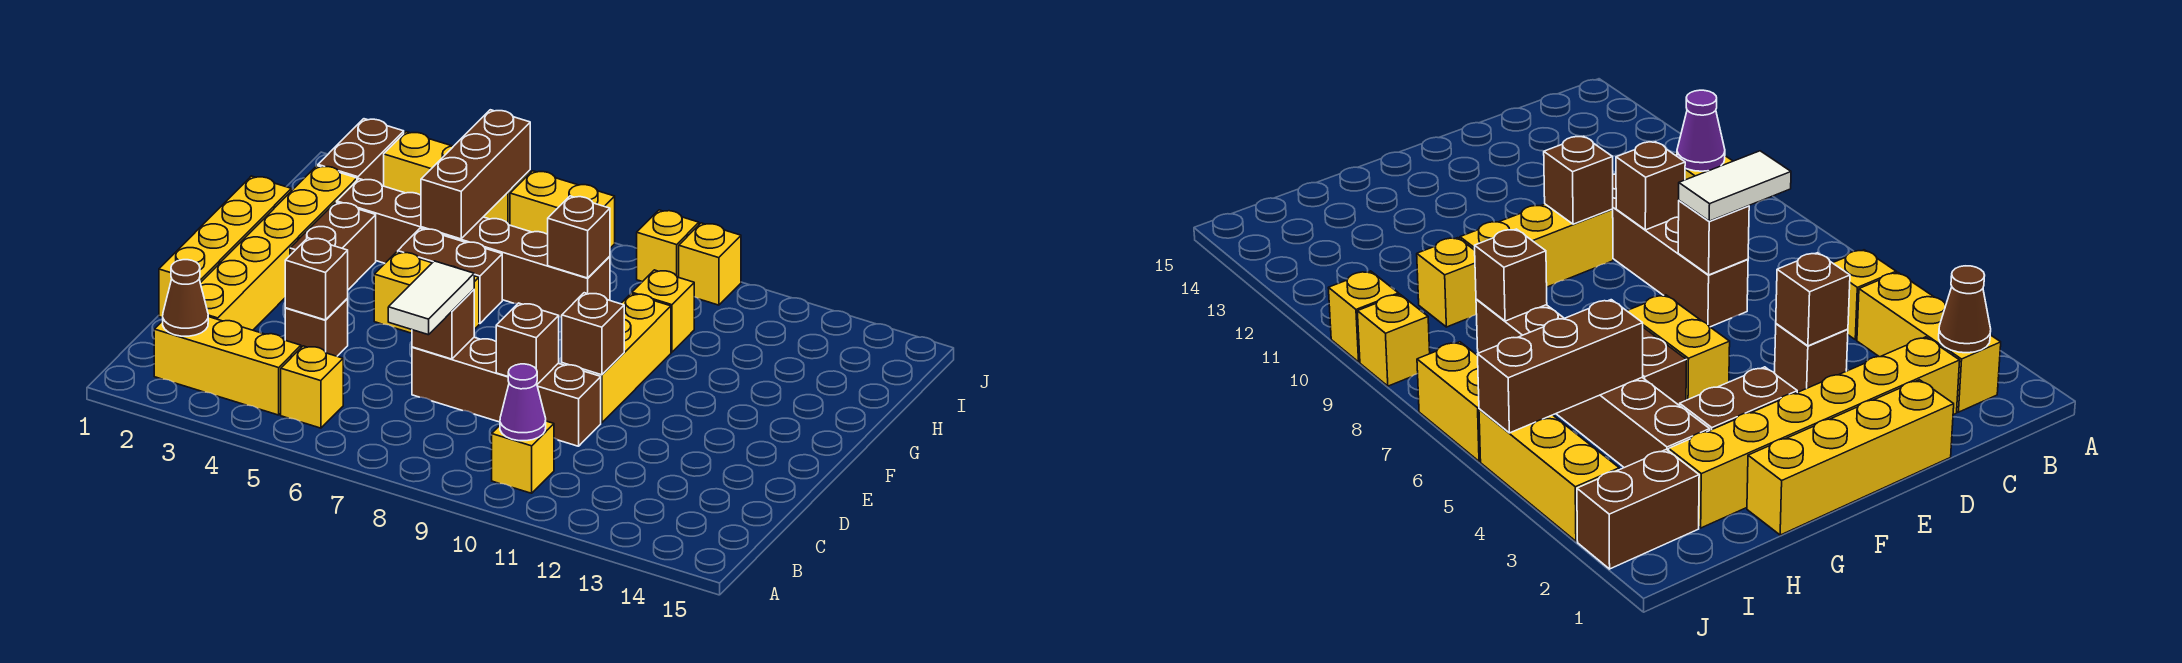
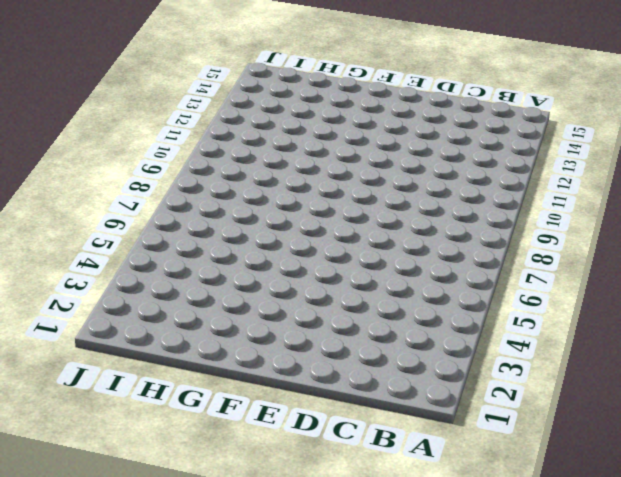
none -> yellow 1x3 brick [154,317,301,415]
none -> yellow 1x1 brick [281,346,343,428]
none -> yellow 1x1 brick [492,421,554,493]

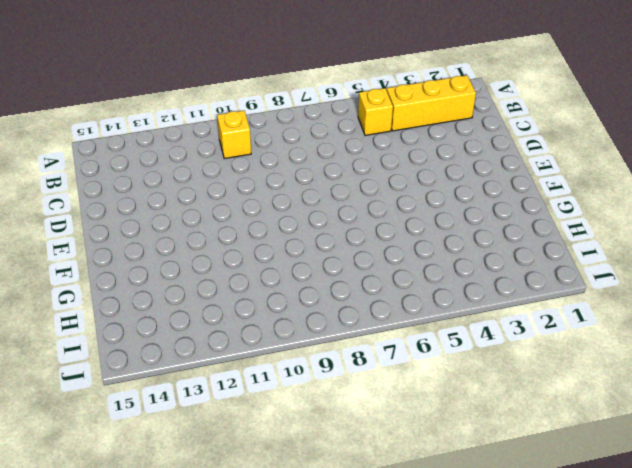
none -> yellow 1x6 brick [200,166,357,330]
none -> yellow 1x4 brick [159,176,291,318]
none -> brown 1x1 brick [285,298,348,356]

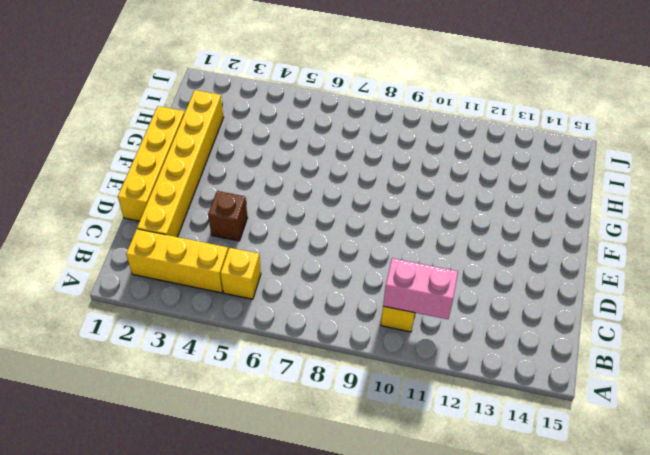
pink 1x2 brick [383,258,458,319] -> purple 1x1 cone [500,364,546,441]
none -> brown 1x4 brick [412,337,601,446]
none -> yellow 1x3 brick [562,294,671,423]
none -> brown 1x2 brick [290,202,376,290]

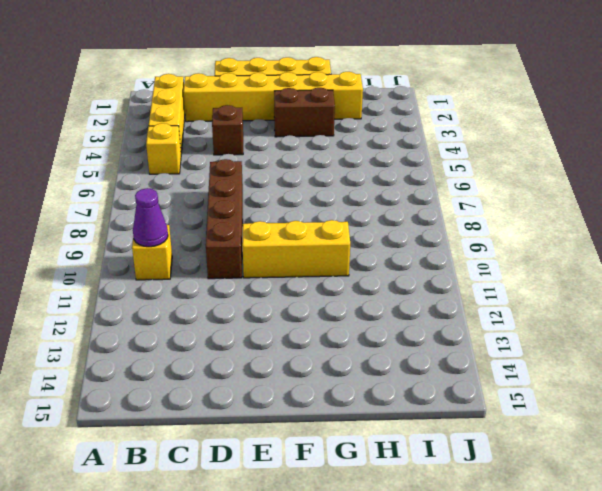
none -> yellow 1x2 brick [374,252,479,333]
none -> brown 1x2 brick [398,228,502,324]
none -> brown 1x6 brick [337,179,610,317]

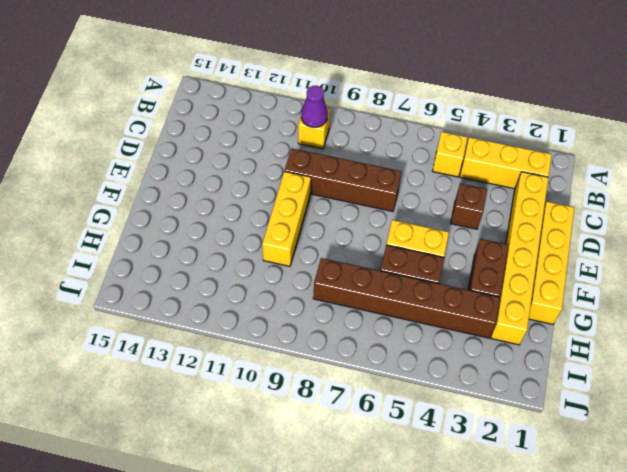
none -> yellow 1x1 brick [632,270,694,352]
none -> brown 1x2 brick [318,119,404,186]
none -> yellow 1x3 brick [384,132,530,225]

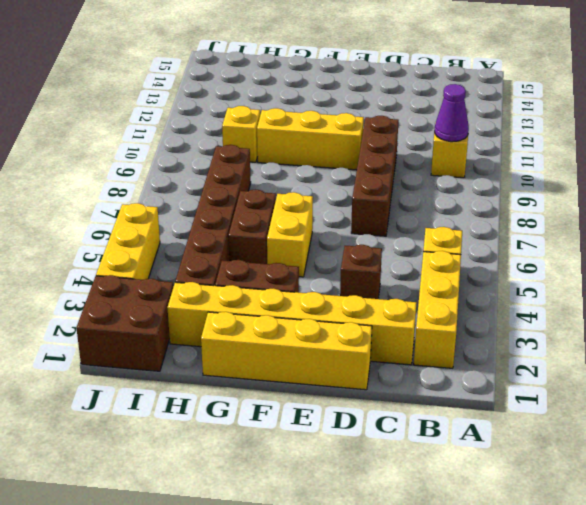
brown 2x2 brick [76,275,173,371] -> brown 1x2 brick [318,119,404,186]
none -> yellow 1x2 brick [510,171,615,248]
none -> yellow 1x1 brick [637,210,699,282]
none -> yellow 1x1 brick [679,223,741,305]

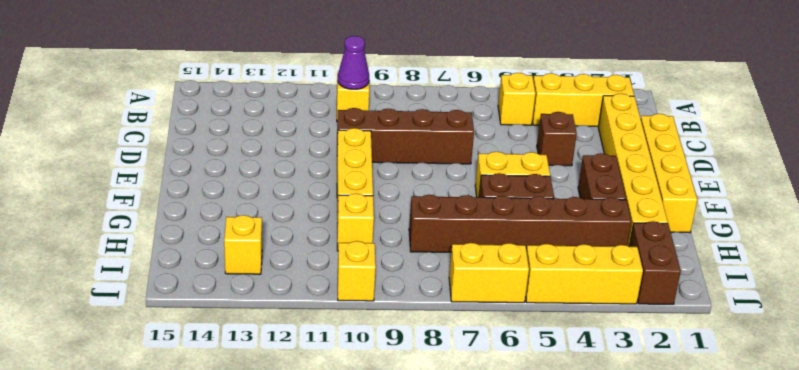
yellow 1x1 brick [224,215,262,274] -> yellow 1x1 brick moved to [637,210,699,282]
none -> brown 1x1 cone [163,260,208,336]
none -> brown 1x1 brick [285,238,348,320]
none -> brown 1x1 brick [412,290,474,359]

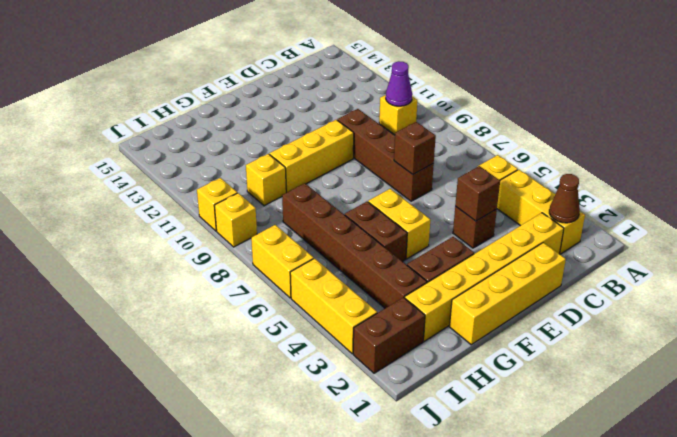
none -> brown 1x1 brick [496,303,559,384]
none -> brown 1x1 brick [562,293,624,375]
none -> brown 1x3 brick [421,110,530,239]

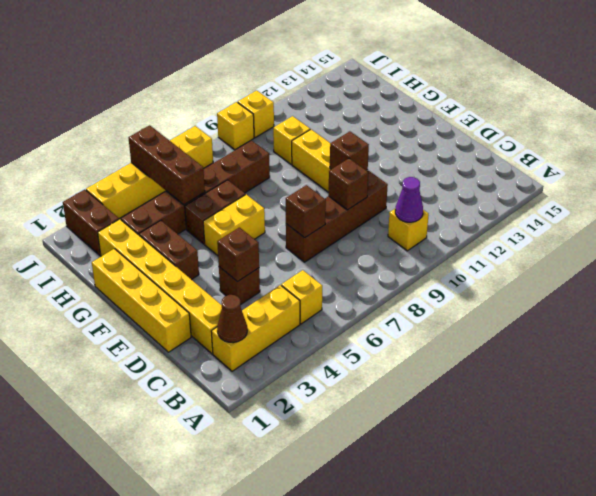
none -> brown 1x1 brick [548,196,610,278]
none -> white 1x2 tile [388,261,474,335]

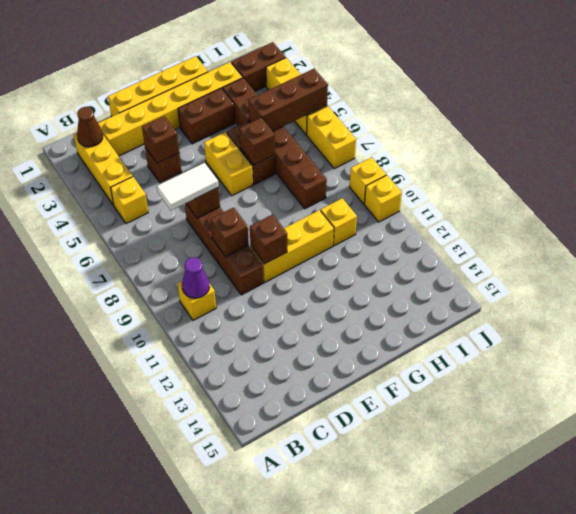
brown 1x1 brick [239,118,275,165] -> brown 1x1 brick moved to [548,196,610,278]

